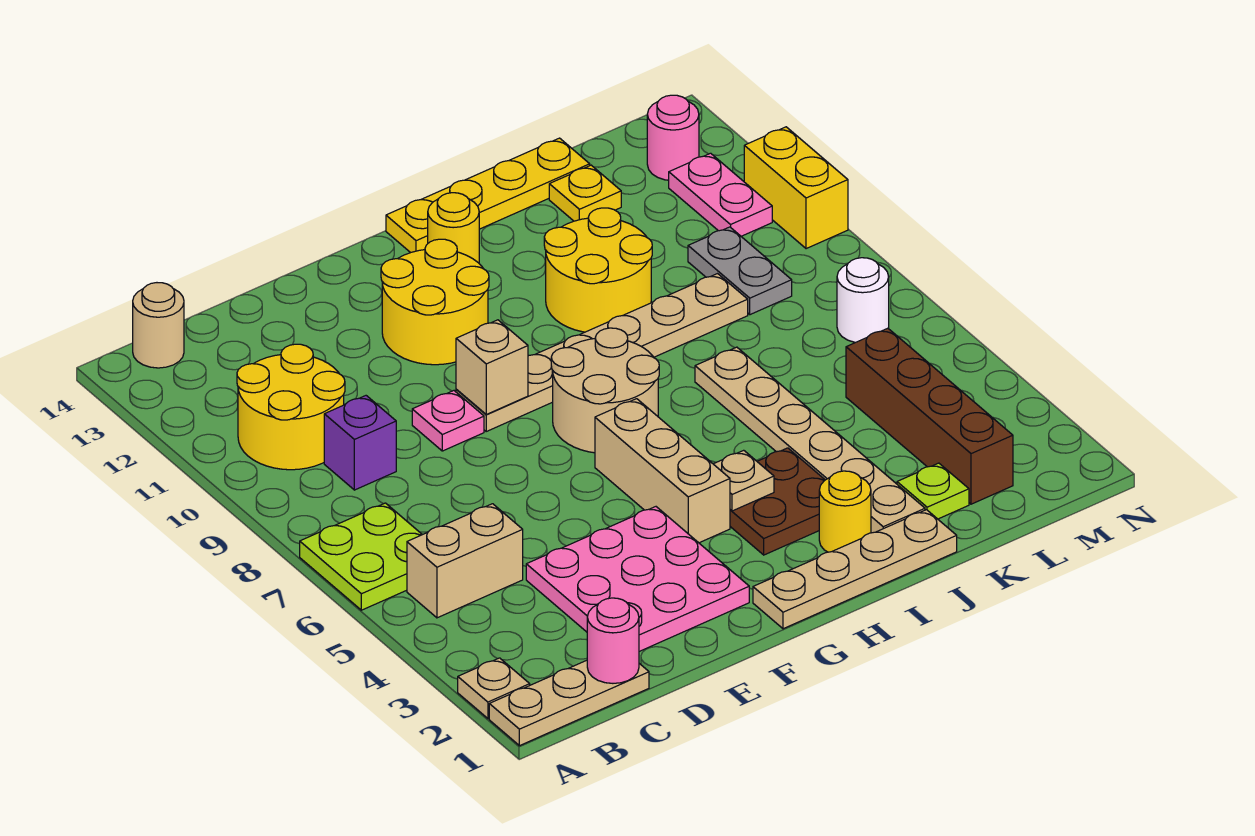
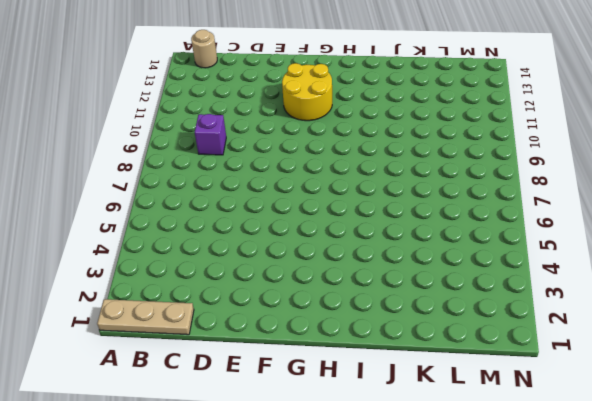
none -> tan 1x1 plate [458,658,530,718]
none -> lime 2x2 plate [300,503,422,610]
none -> tan 1x2 brick [407,504,523,618]
none -> yellow 2x2 round brick [237,344,345,470]

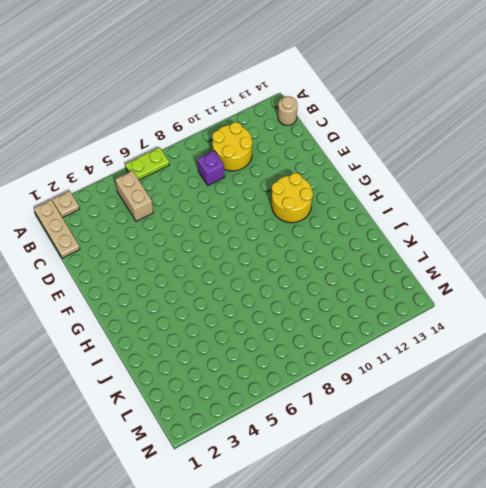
lime 1x2 plate [125,147,169,180] -> lime 2x2 plate [300,503,422,610]
none -> pink 3x3 plate [526,507,749,651]
none -> pink 1x1 plate [412,391,484,451]
none -> tan 1x6 plate [456,274,748,431]
none -> tan 1x4 plate [753,510,957,629]

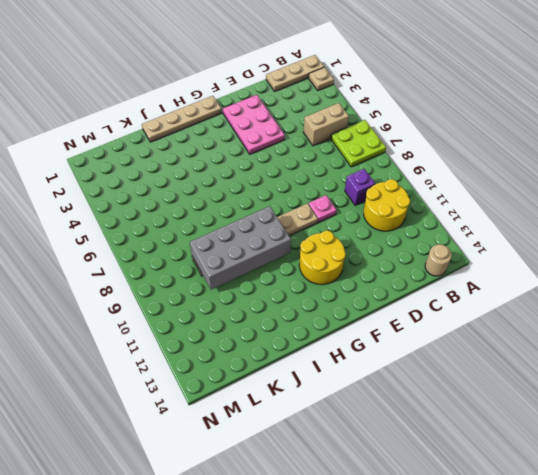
pink 2x3 plate [223,95,285,154] -> pink 3x3 plate [526,507,749,651]
grey 2x4 brick [190,206,291,290] -> none
none -> tan 1x3 brick [595,399,730,543]
none -> tan 2x2 round brick [551,328,659,453]
none -> brown 2x2 plate [730,448,825,555]
none -> yellow 1x1 round brick [428,193,479,263]

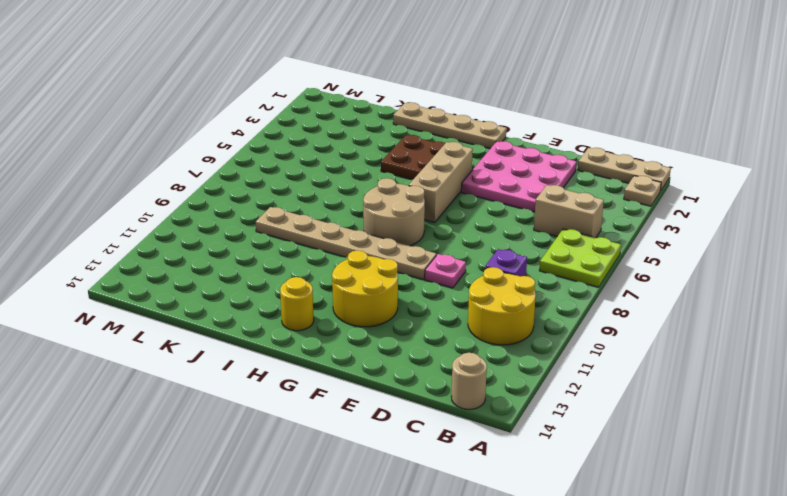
none -> yellow 1x4 plate [386,138,590,253]
none -> yellow 1x1 round brick [819,471,871,552]
none -> yellow 2x2 round brick [544,208,652,332]
none -> tan 1x6 plate [695,347,925,533]

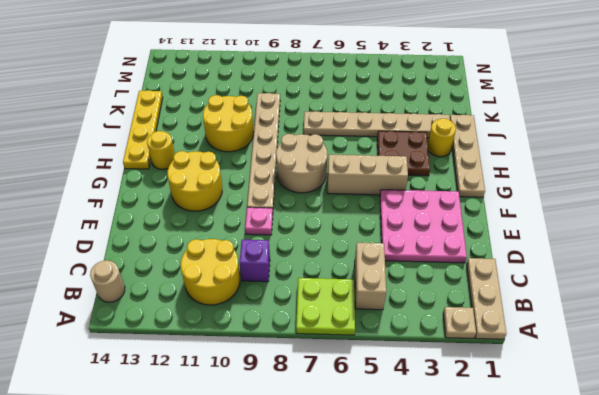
none -> lime 1x1 plate [897,463,969,519]
none -> yellow 1x1 plate [549,165,621,221]
none -> brown 1x4 brick [846,328,1013,504]
none -> grey 1x2 plate [688,227,792,315]

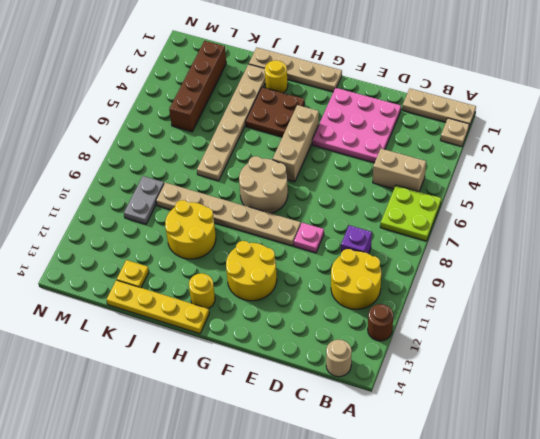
brown 1x1 round brick [368,304,393,341] -> none
none -> lime 1x1 plate [897,463,969,519]
none -> white 1x1 round brick [837,258,889,342]
none -> pink 1x2 plate [669,153,772,236]
none -> pink 1x1 round brick [647,95,699,180]

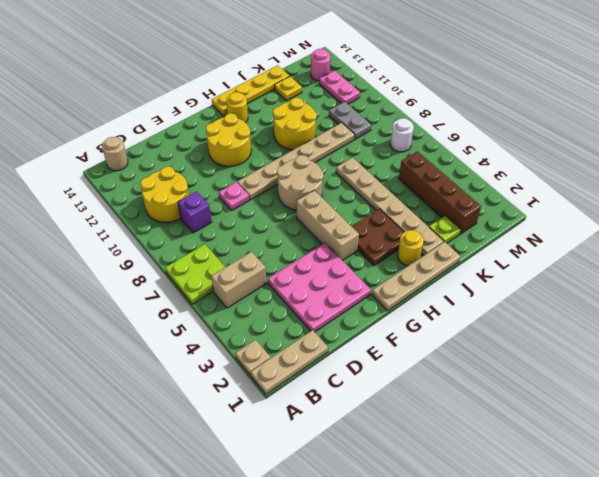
none -> yellow 1x2 brick [744,127,848,249]
none -> pink 1x1 round brick [587,598,639,683]
none -> tan 1x1 brick [456,320,528,414]
none -> tan 1x1 plate [714,450,774,511]

